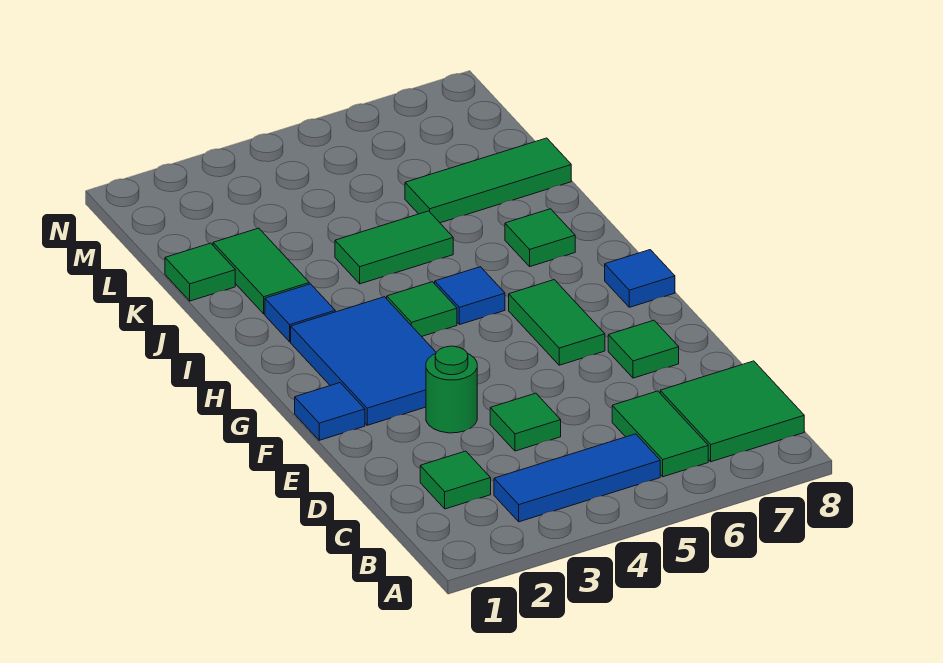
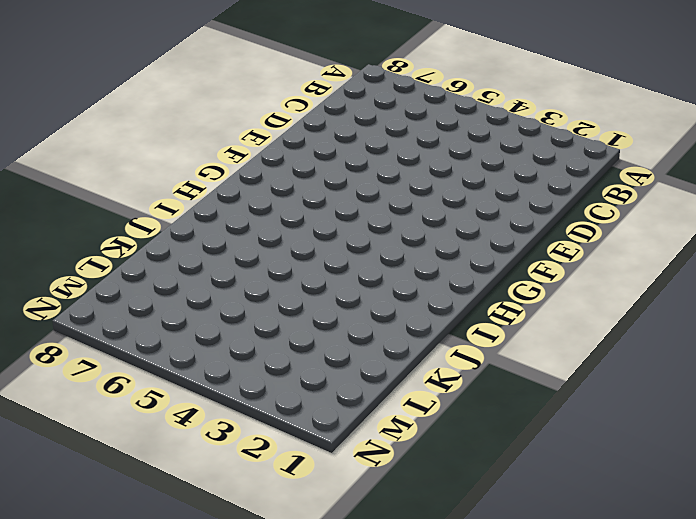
none -> blue 1x3 tile [494,434,660,522]
none -> green 1x2 tile [612,391,708,477]
none -> green 2x2 tile [660,361,804,462]

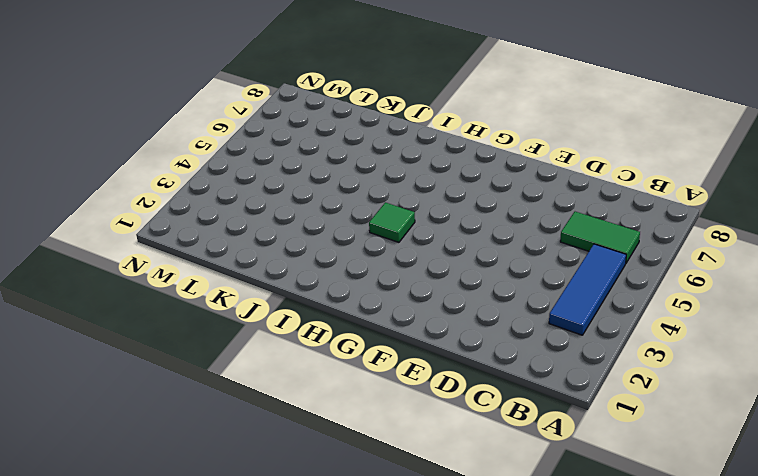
none -> green 2x2 tile [660,361,804,462]
none -> green 1x1 tile [420,451,491,509]
none -> green 1x1 tile [490,393,561,451]

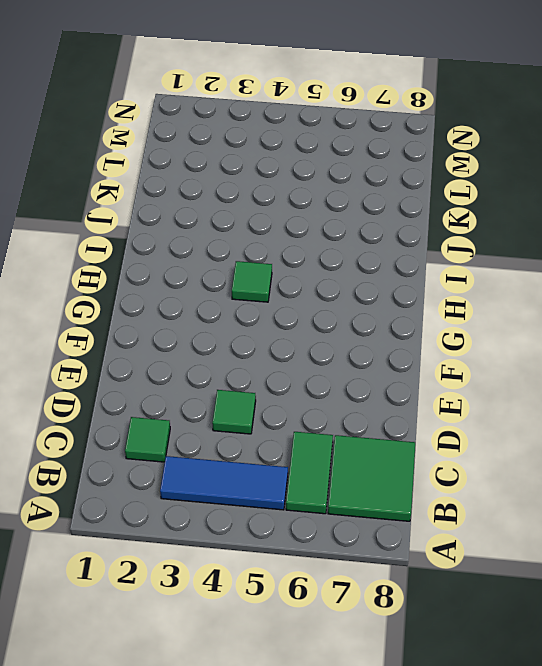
none -> green 1x1 round brick [426,346,477,433]
none -> green 1x1 tile [608,320,679,378]
none -> blue 1x1 tile [295,383,365,440]

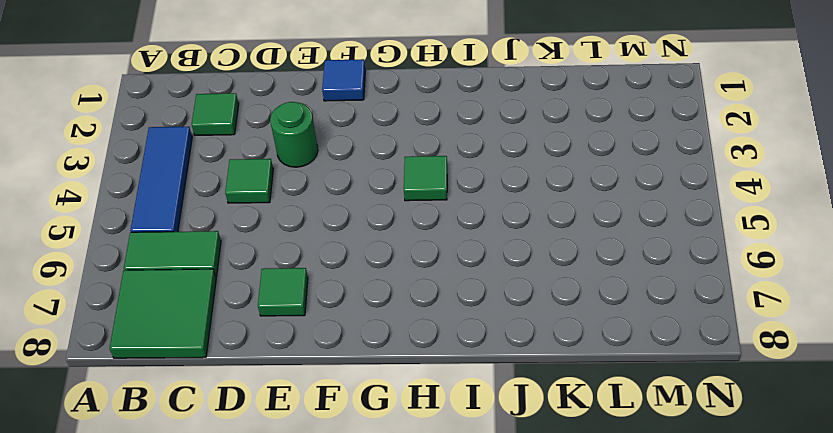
none -> blue 2x3 tile [291,297,436,425]
none -> green 1x2 tile [509,280,605,365]
none -> blue 1x1 tile [605,250,675,307]

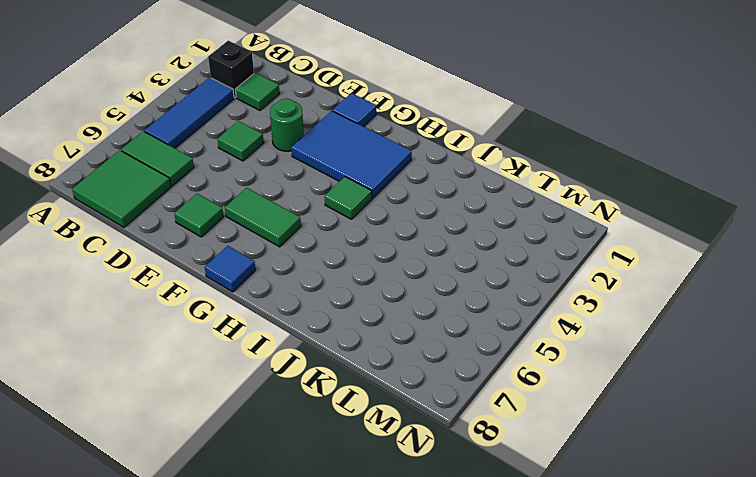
black 1x1 brick [208,41,254,98] -> none
none -> blue 1x1 tile [435,267,505,325]
none -> blue 1x1 tile [265,284,335,342]
none -> green 1x1 tile [505,209,575,267]

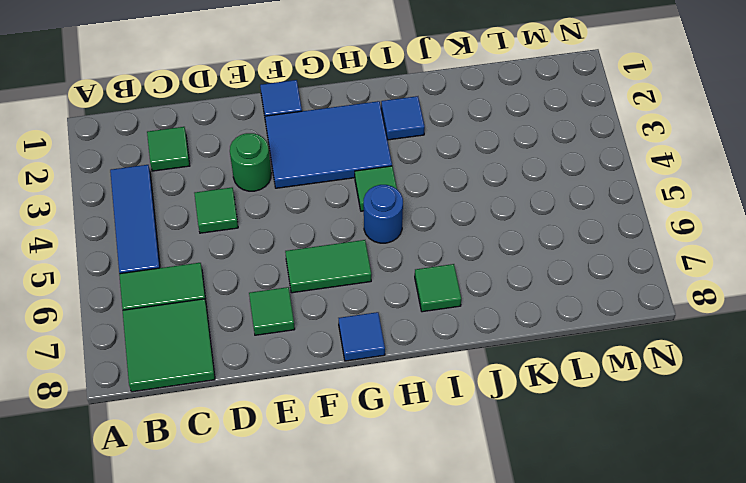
blue 1x1 round brick [364,185,403,243] -> blue 1x1 tile [435,267,505,325]
none -> green 1x2 tile [213,228,309,314]
none -> green 1x2 tile [335,211,453,284]
none -> green 1x1 tile [165,243,235,301]

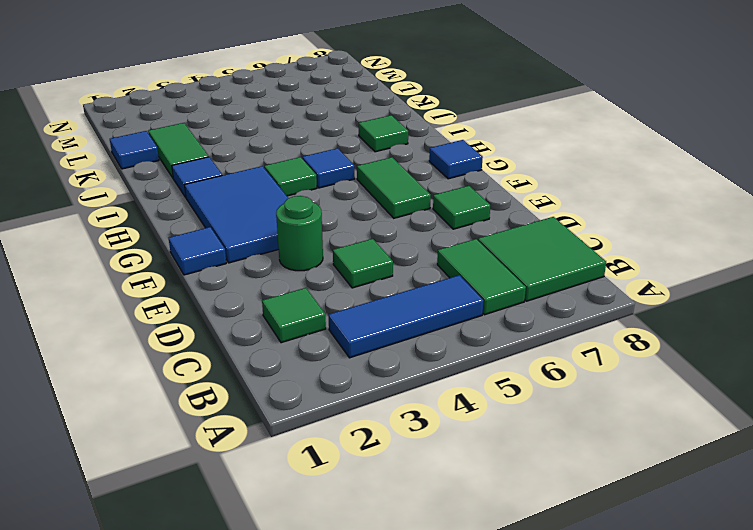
blue 1x1 tile [110,131,159,169] -> green 1x1 tile [165,243,235,301]
none -> green 1x2 tile [335,211,453,284]
none -> green 1x3 tile [405,138,571,223]

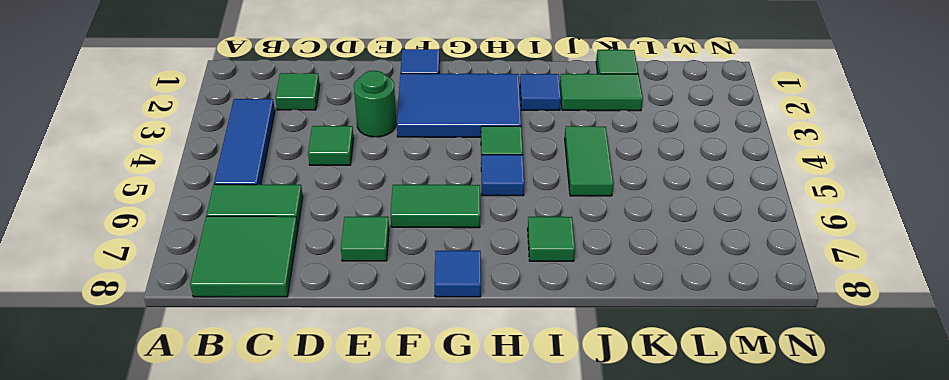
none -> green 1x3 tile [405,138,571,223]

